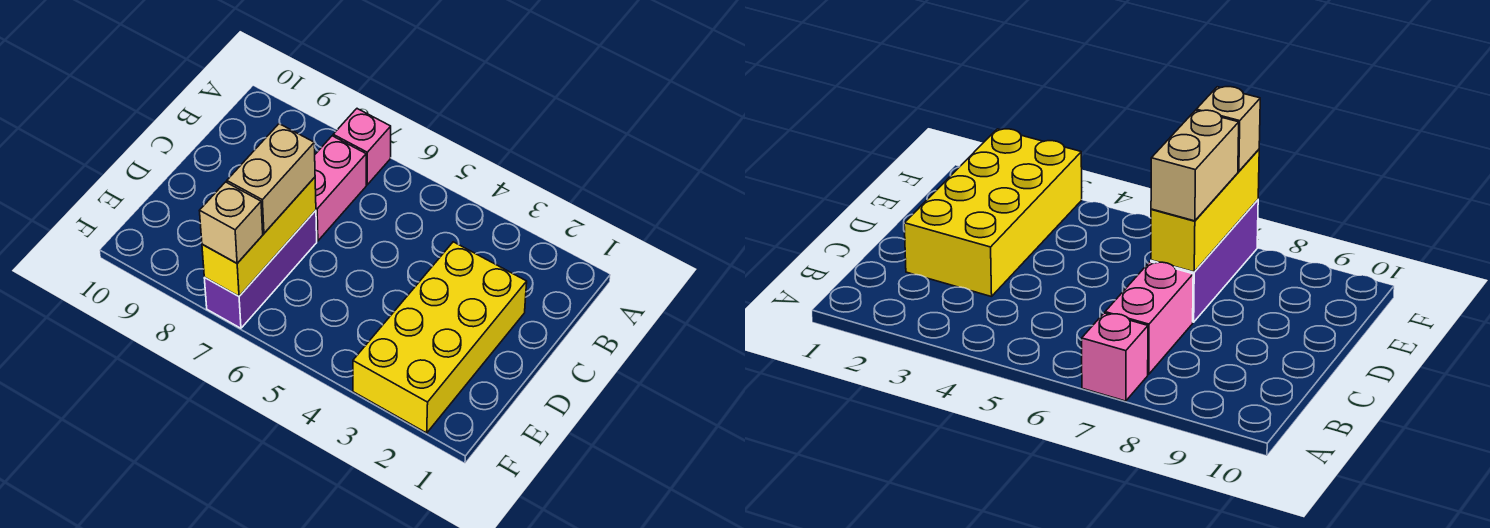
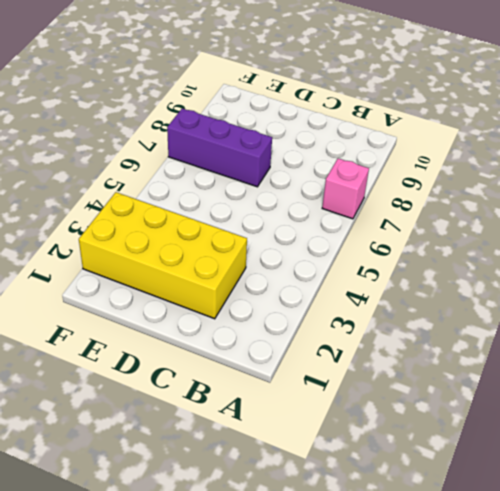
none -> pink 1x2 brick [315,136,366,241]
none -> yellow 1x3 brick [202,177,316,296]

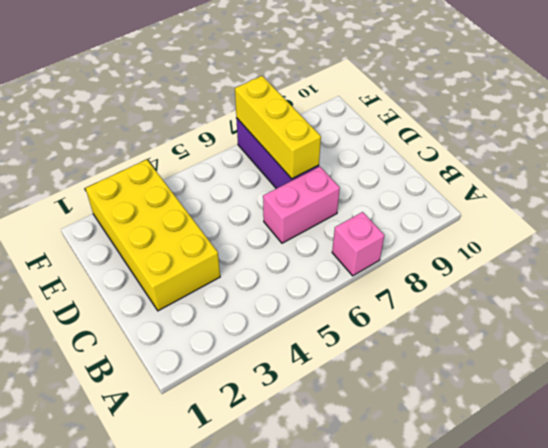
pink 1x2 brick [263,167,340,243] -> pink 1x2 brick turned to [315,136,366,241]
none -> tan 1x2 brick [227,124,315,233]
none -> tan 1x1 brick [199,182,263,263]

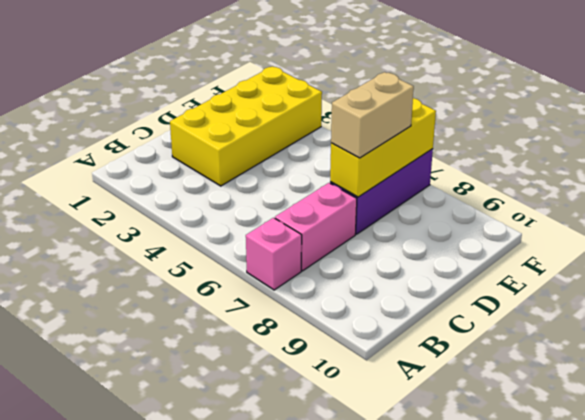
none -> tan 1x1 brick [199,182,263,263]

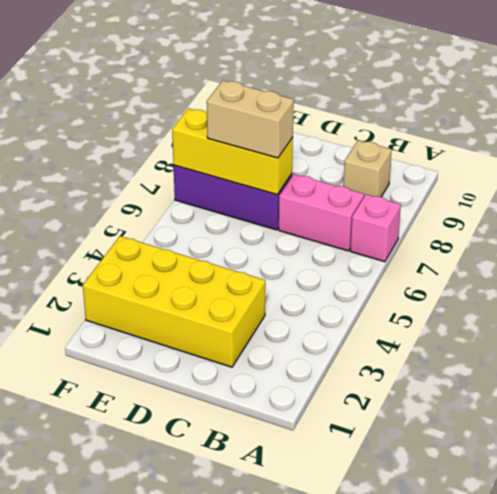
tan 1x1 brick [343,140,392,197] -> tan 1x1 brick moved to [199,182,263,263]

